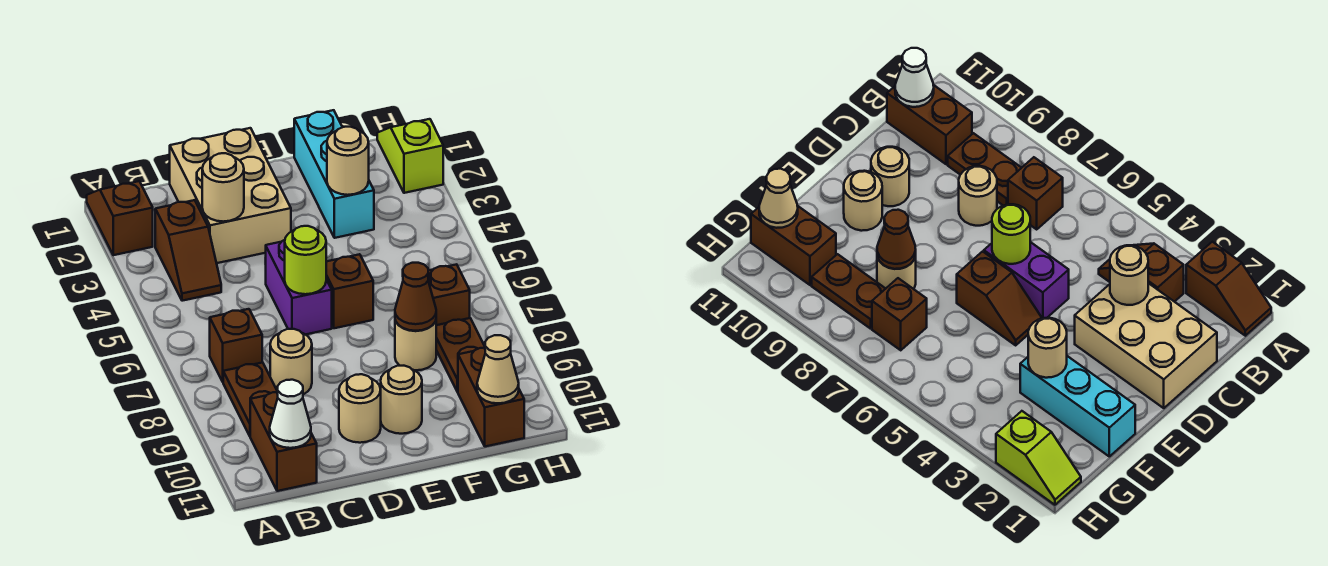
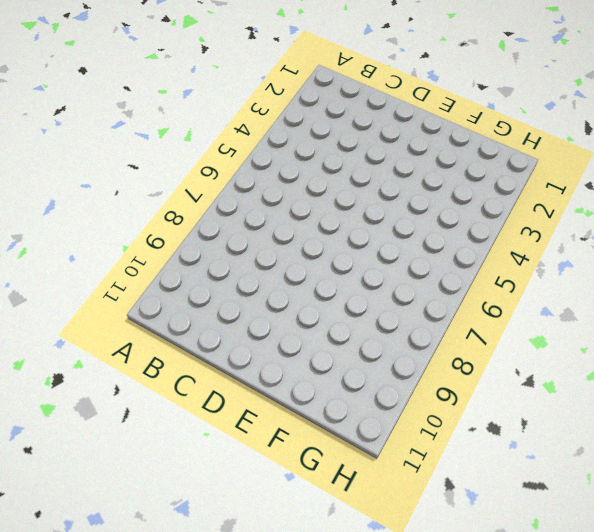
none -> brown 1x2 slope [87,181,153,255]
none -> brown 1x2 slope [155,200,221,301]
none -> brown 1x1 brick [210,309,262,382]

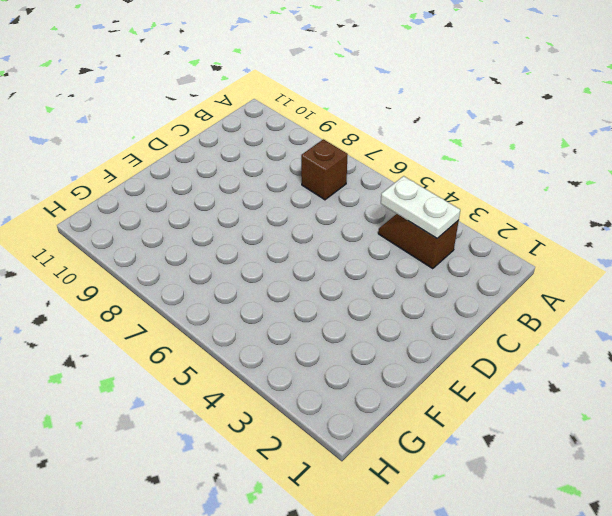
white 1x2 plate [381,176,460,238] -> none
none -> brown 1x2 slope [87,181,153,255]
none -> brown 1x2 plate [223,362,277,436]
none -> brown 1x2 brick [250,392,317,491]

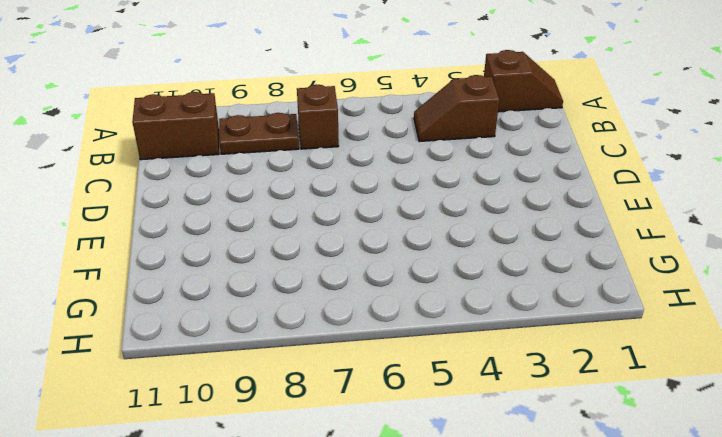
none -> tan 2x3 brick [170,128,291,263]
none -> tan 1x1 round brick [270,329,312,394]
none -> purple 1x2 brick [265,240,332,335]

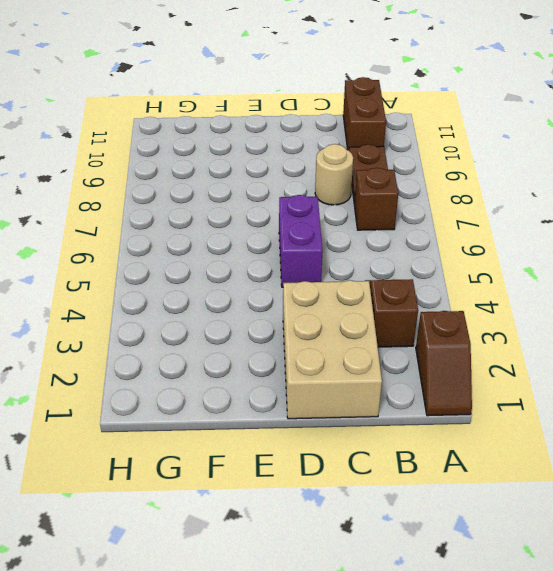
none -> tan 1x1 round brick [339,374,381,443]
none -> brown 1x2 slope [326,254,373,328]
none -> tan 1x1 round brick [381,366,422,434]

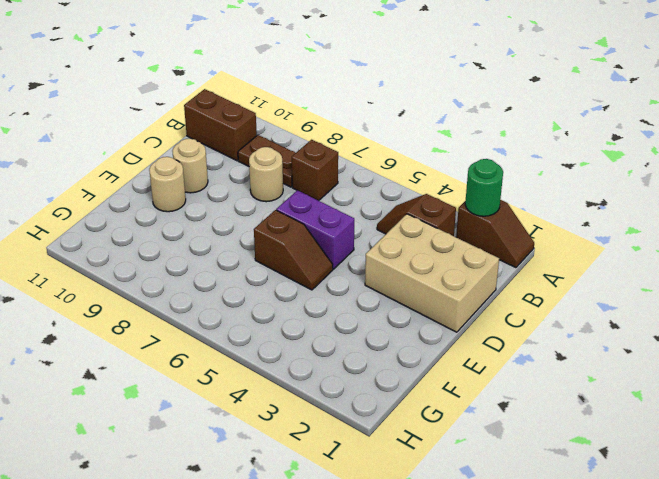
green 1x1 round brick [465,159,503,216] -> none
none -> cyan 1x3 brick [294,110,374,238]
none -> tan 1x1 round brick [395,320,436,370]
none -> brown 1x1 brick [428,264,470,325]

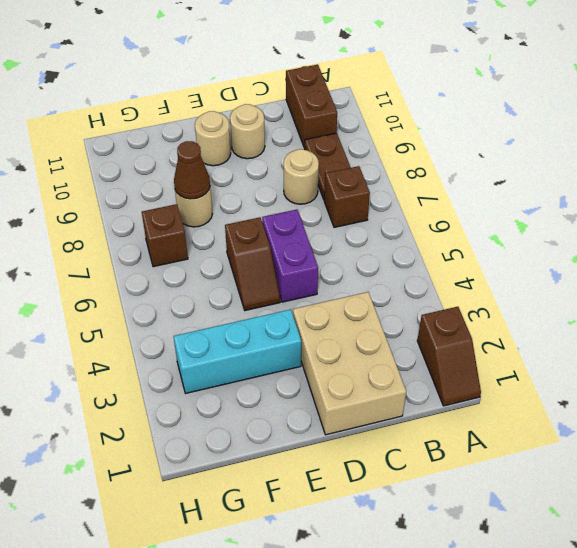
cyan 1x3 brick [174,309,301,393] -> cyan 1x3 brick turned to [294,110,374,238]
none -> brown 1x2 slope [155,200,221,301]
none -> brown 1x2 plate [436,318,485,392]
none -> brown 1x2 brick [458,348,524,447]

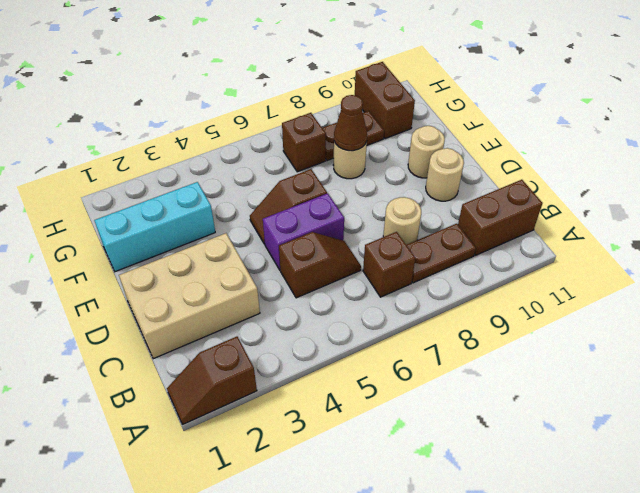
brown 1x2 slope [279,232,361,298] -> brown 1x2 slope moved to [155,200,221,301]
brown 1x2 brick [355,62,415,139] -> brown 1x2 brick turned to [458,348,524,447]
none -> lime 1x2 slope [377,119,443,193]
none -> white 1x1 cone [270,380,311,448]
none -> tan 1x1 round brick [202,153,244,222]

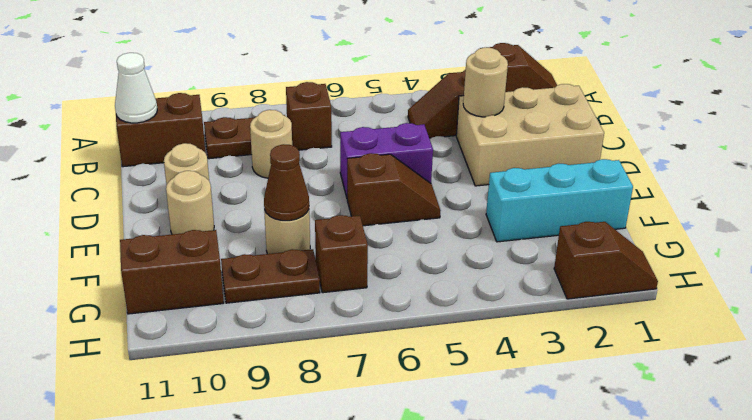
brown 1x2 slope [554,222,658,299] -> lime 1x2 slope [377,119,443,193]
none -> lime 1x1 round brick [285,226,326,294]
none -> tan 1x1 round brick [327,127,369,195]
none -> tan 1x1 cone [477,335,519,403]

